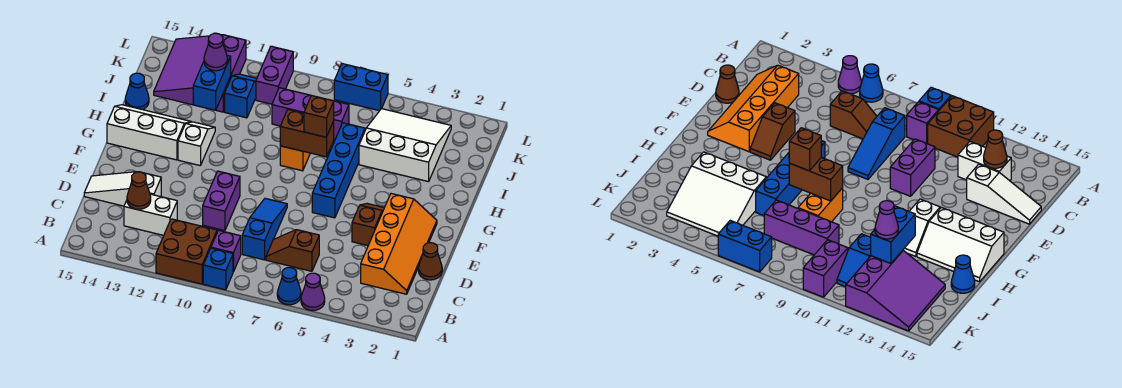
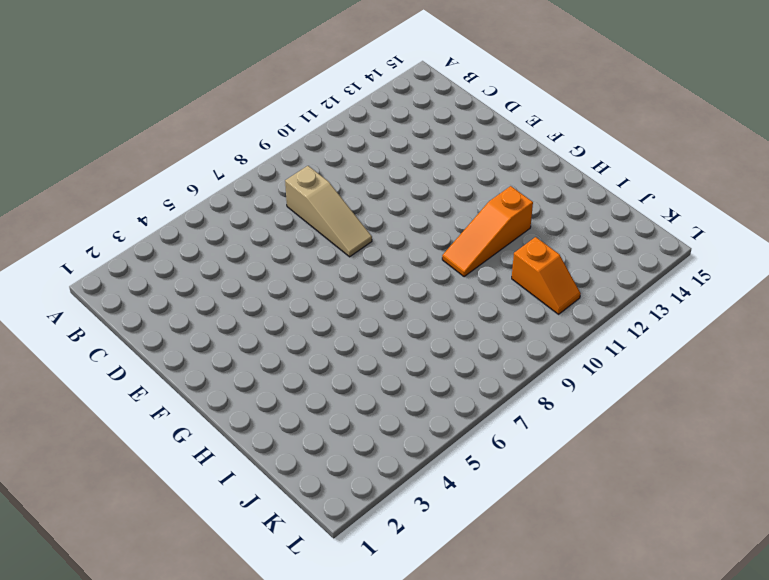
tan 1x3 slope [285,166,372,257] -> blue 1x3 slope [242,199,287,260]
orange 1x3 slope [442,186,533,277] -> white 1x2 slope [178,122,215,165]
orange 1x2 slope [512,237,581,314] -> blue 1x2 slope [225,74,257,118]
none -> purple 1x1 cone [301,273,325,311]
none -> blue 1x1 cone [277,268,301,305]
none -> blue 1x1 brick [203,248,233,290]

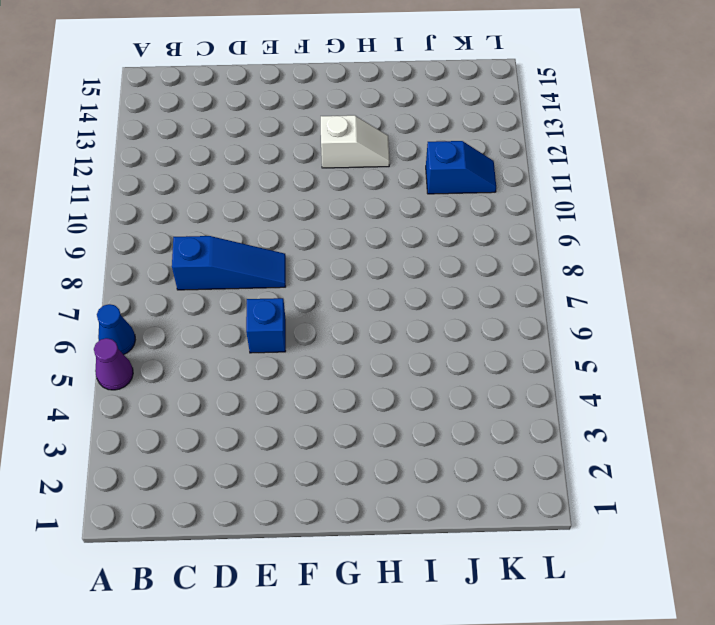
blue 1x1 brick [246,298,286,353] -> blue 1x1 brick moved to [203,248,233,290]
none -> brown 2x2 brick [156,219,217,284]
none -> purple 1x1 brick [211,230,241,272]
none -> orange 2x4 slope [361,194,437,294]

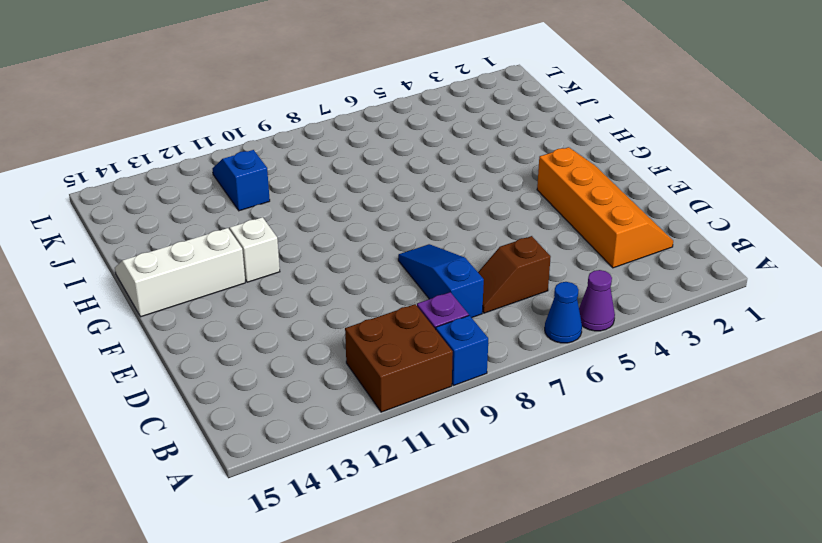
none -> white 1x2 brick [124,194,177,235]
none -> brown 1x1 cone [419,243,442,280]
none -> purple 1x2 brick [203,171,240,231]

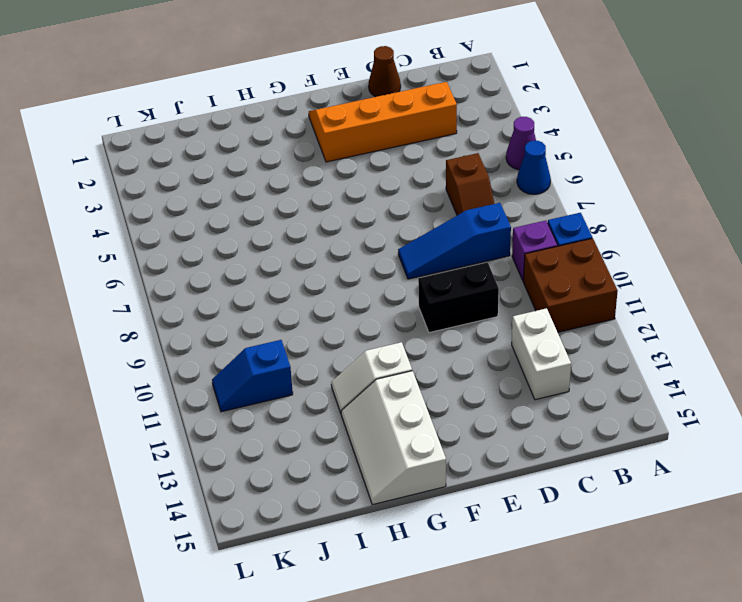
black 1x2 brick [418,262,499,333] -> purple 1x2 brick [203,171,240,231]
none -> white 1x3 slope [84,172,161,206]
none -> brown 1x2 slope [352,204,384,246]
none -> blue 1x4 brick [312,123,365,218]

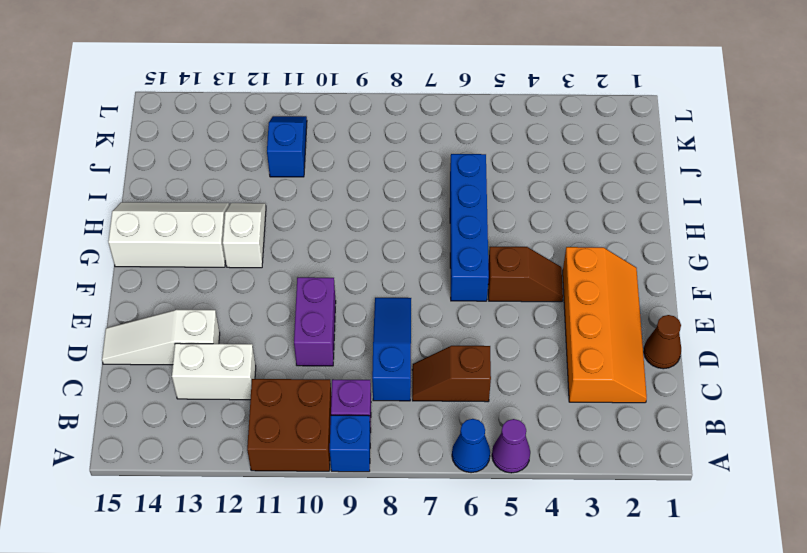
brown 1x2 slope [488,247,563,302] -> brown 1x2 slope turned to [352,204,384,246]
none -> orange 1x2 brick [280,146,310,171]
none -> white 3x3 slope [359,109,451,182]
none -> blue 1x1 cone [125,73,149,110]

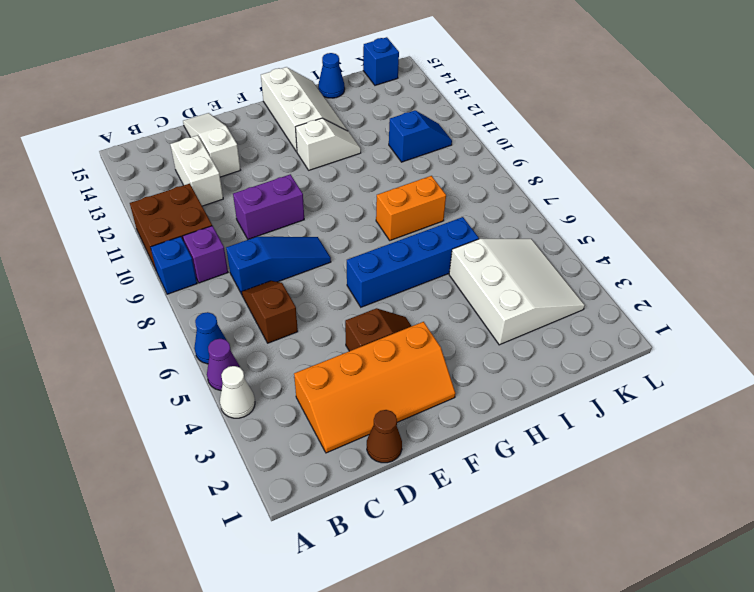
white 1x1 cone [220,366,255,418] -> none
blue 1x1 brick [363,37,399,85] -> none
none -> purple 1x3 brick [272,88,349,139]
none -> purple 3x3 slope [154,35,246,112]
none -> purple 1x2 brick [256,46,293,104]

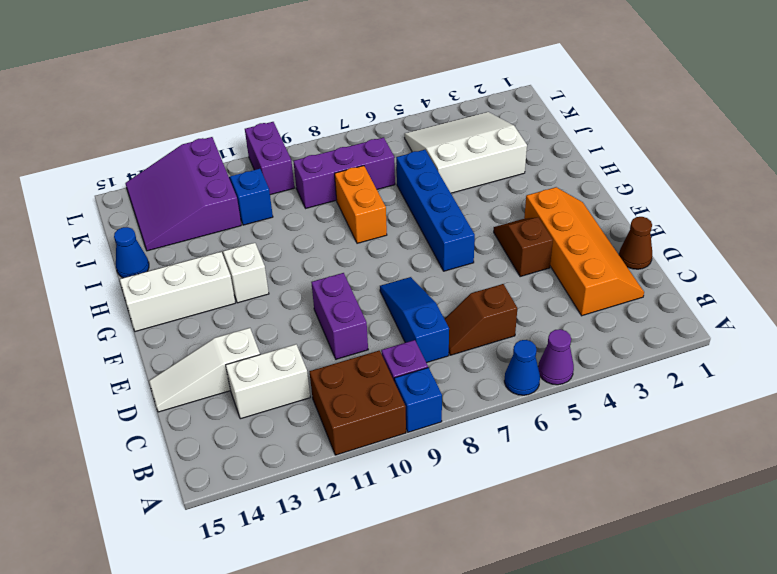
none -> blue 1x2 brick [334,64,388,111]
none -> brown 1x1 cone [127,172,151,209]
none -> brown 1x2 brick [280,110,334,157]

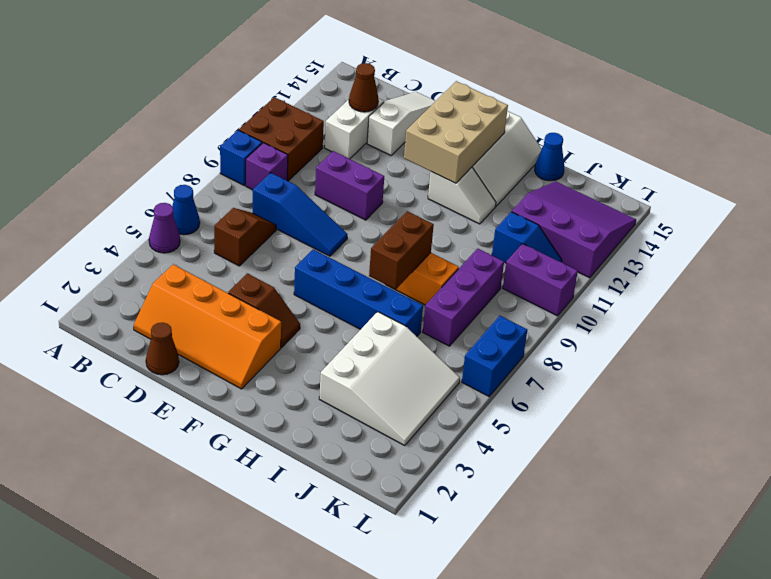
tan 2x3 brick [404,81,508,183] -> none
none -> blue 1x2 brick [193,55,231,110]
none -> brown 1x1 brick [304,96,334,137]
none -> purple 1x1 cone [204,33,228,71]

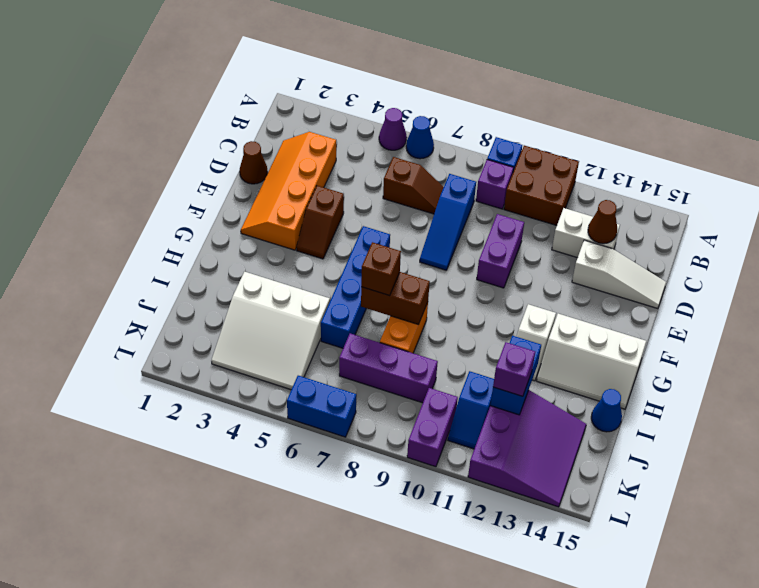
purple 1x1 brick [493,342,535,396] -> purple 1x1 cone [204,33,228,71]

